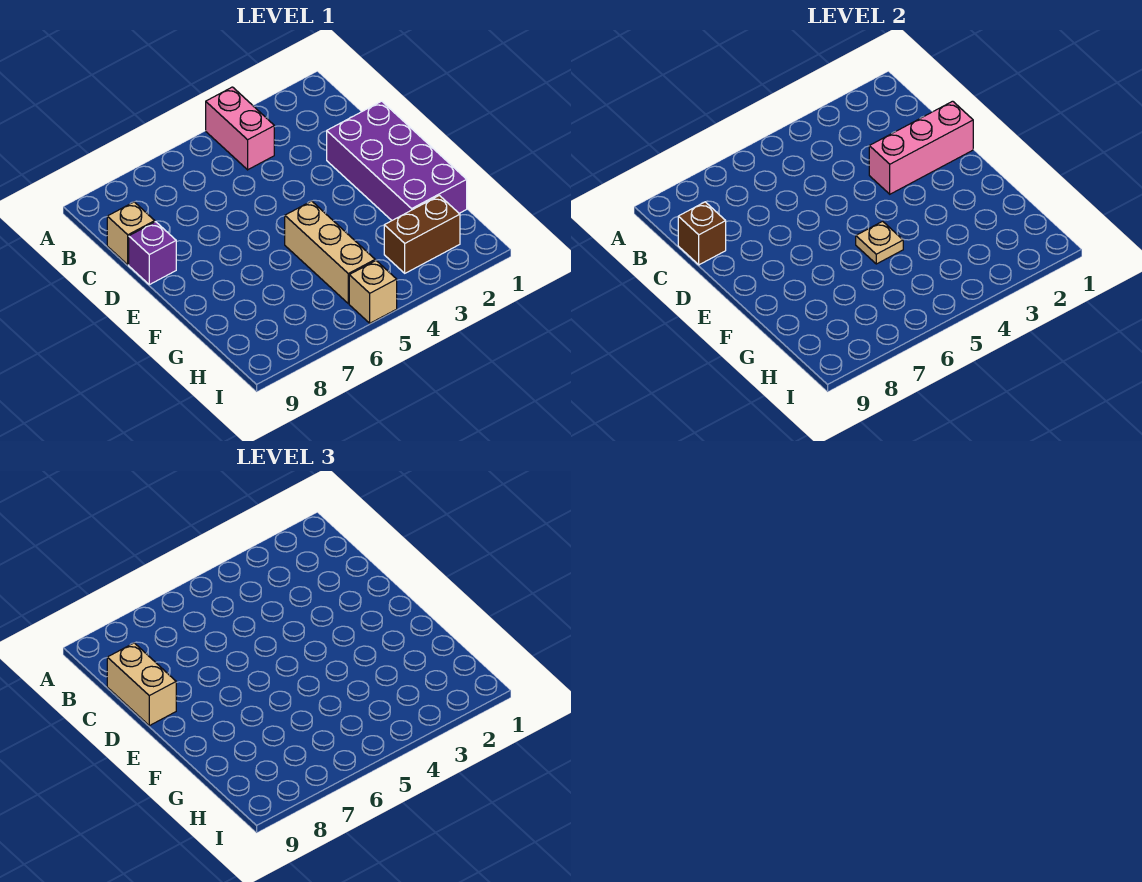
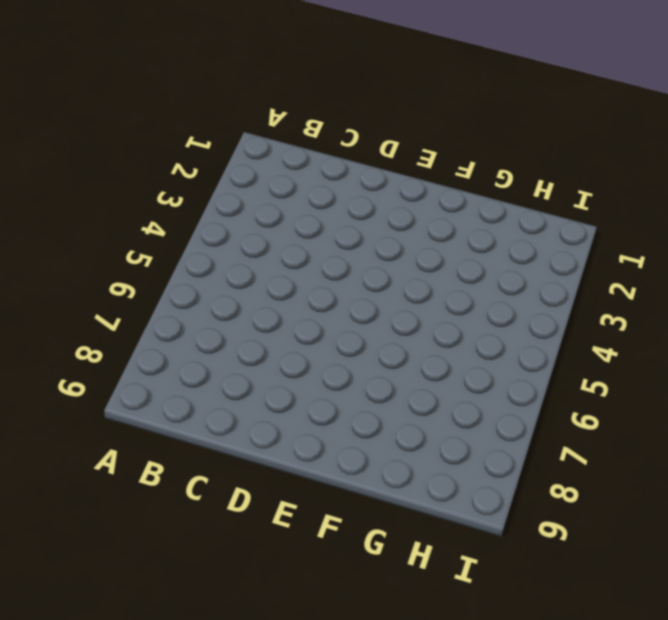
none -> pink 1x2 brick [206,87,274,170]
none -> tan 1x1 brick [107,202,155,265]

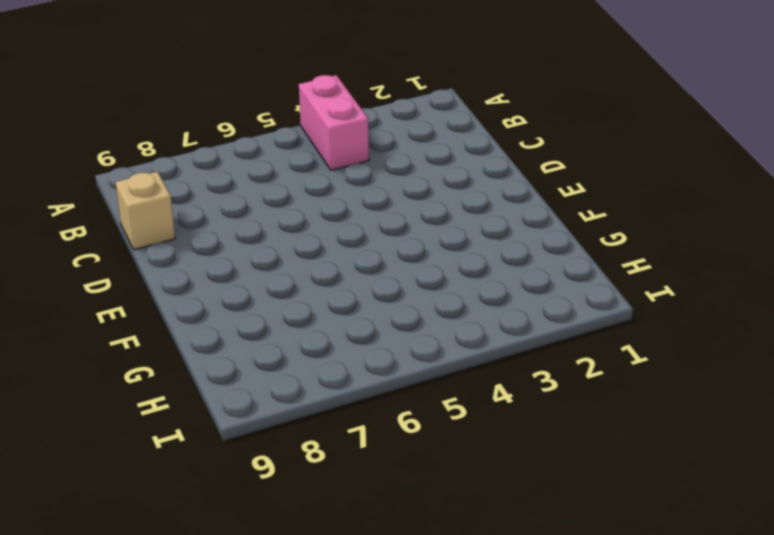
none -> purple 2x4 brick [327,101,467,220]
none -> purple 1x1 brick [129,222,176,285]

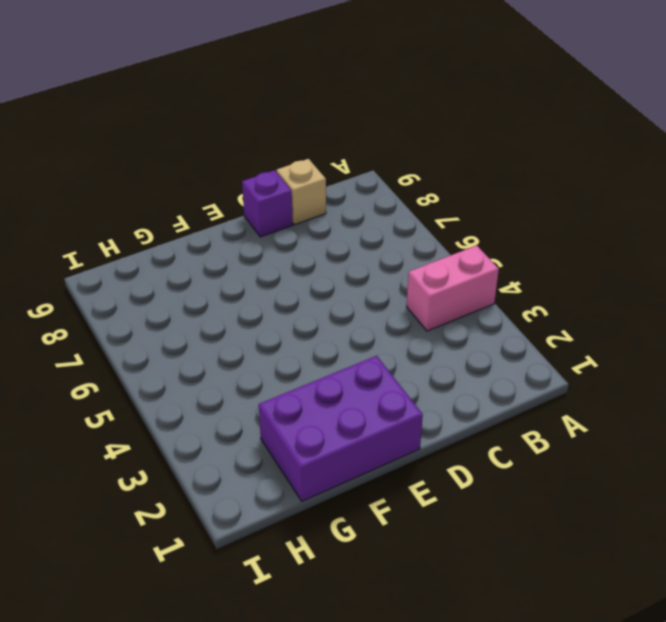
purple 2x3 brick [259,356,423,501] -> purple 2x4 brick [327,101,467,220]
none -> tan 1x3 brick [285,201,375,304]
none -> brown 1x2 brick [384,196,460,273]

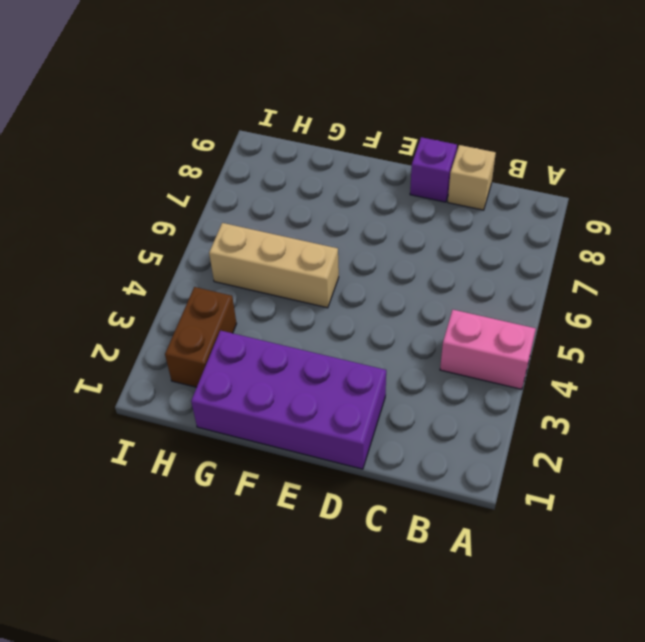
none -> tan 1x1 brick [349,261,397,323]
none -> brown 1x1 brick [678,202,726,265]

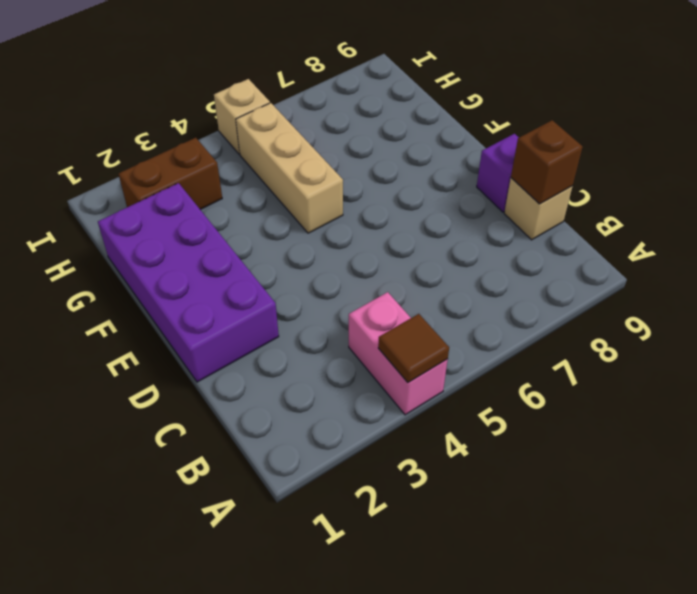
brown 1x1 tile [378,314,449,383] -> none
none -> pink 1x3 brick [869,101,973,194]
none -> tan 1x1 plate [856,221,903,264]

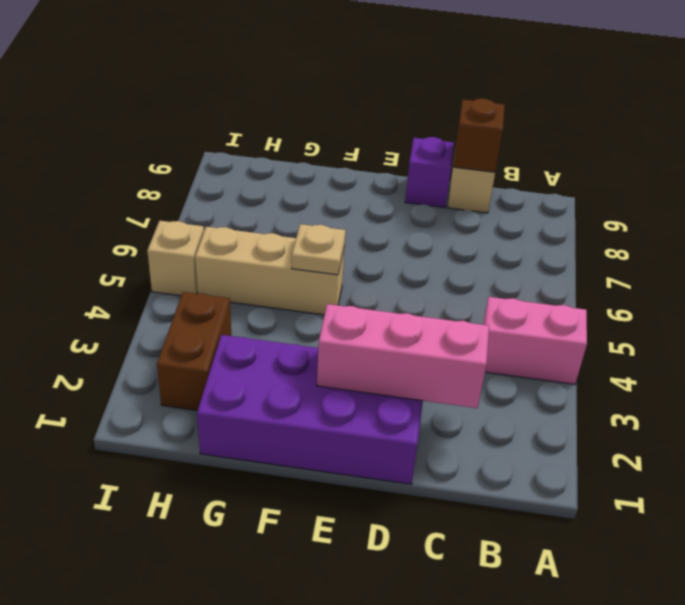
pink 1x3 brick [317,304,489,408] -> pink 1x3 brick turned to [869,101,973,194]
none -> tan 1x2 brick [107,643,176,726]

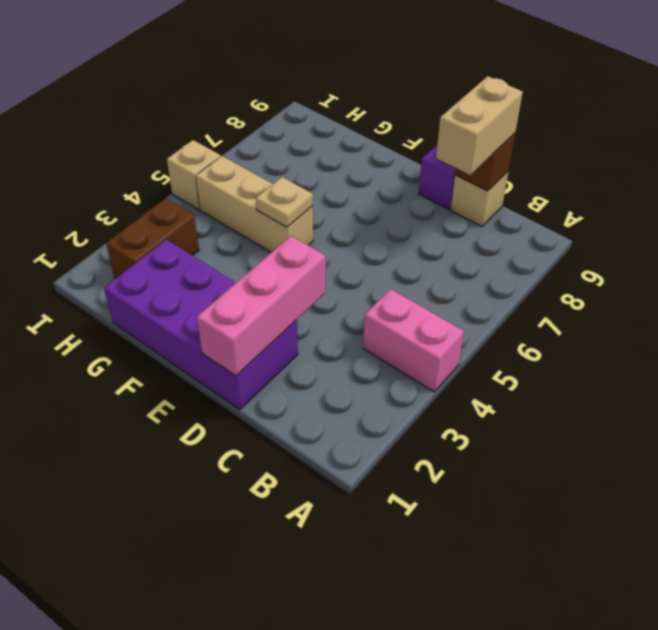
tan 1x2 brick [436,76,523,175] -> tan 1x2 brick turned to [107,643,176,726]

